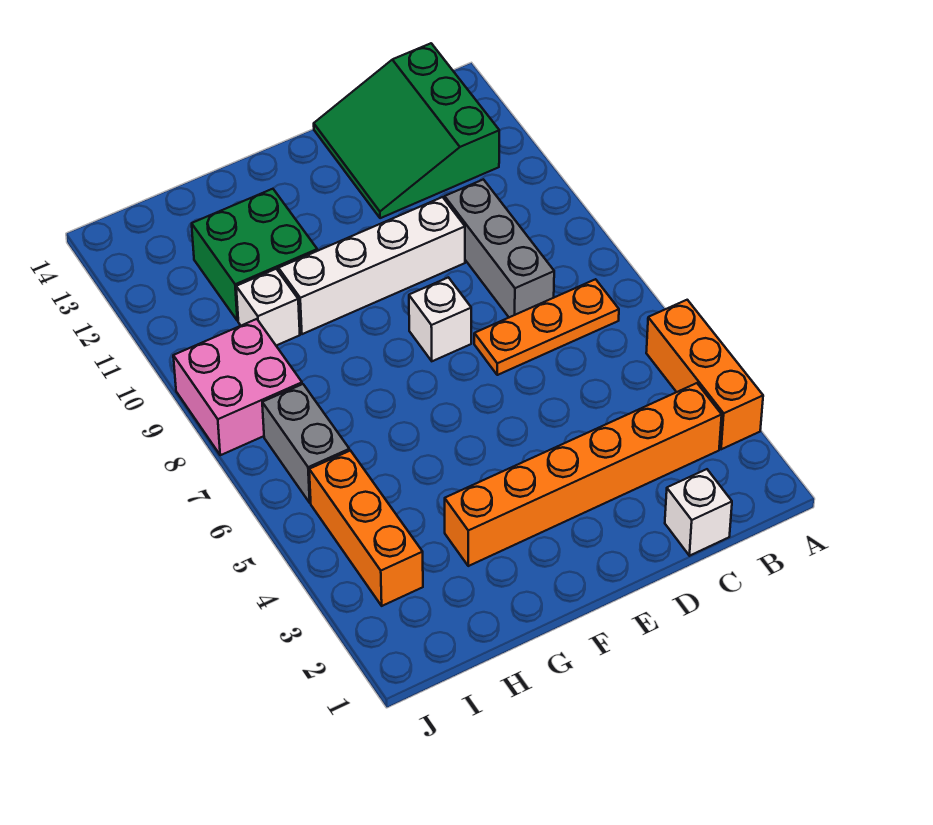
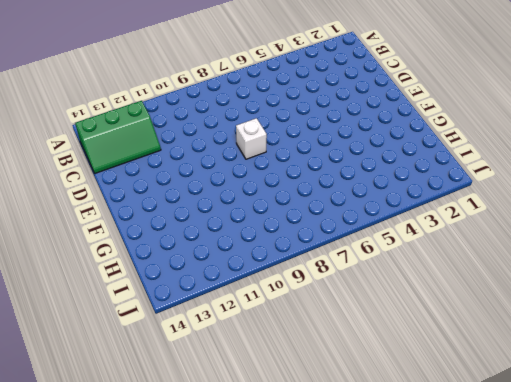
green 2x3 slope [75,101,161,173] -> green 3x3 slope [314,43,499,218]
none -> orange 1x3 brick [646,300,763,449]
none -> orange 1x6 brick [445,383,722,566]
none -> orange 1x3 plate [474,279,619,375]

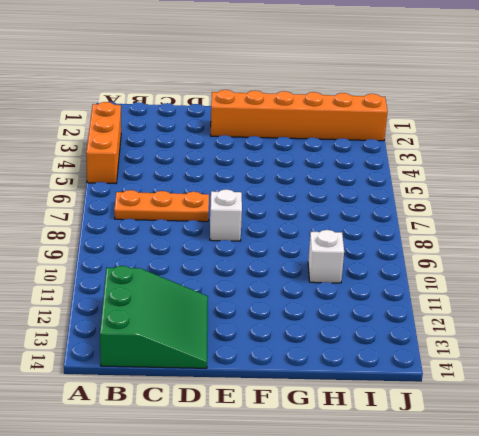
orange 1x6 brick [211,90,388,141] -> orange 1x6 brick moved to [445,383,722,566]
none -> white 1x1 brick [665,469,732,556]
none -> grey 1x3 brick [445,179,554,317]
none -> white 1x4 brick [278,197,465,334]

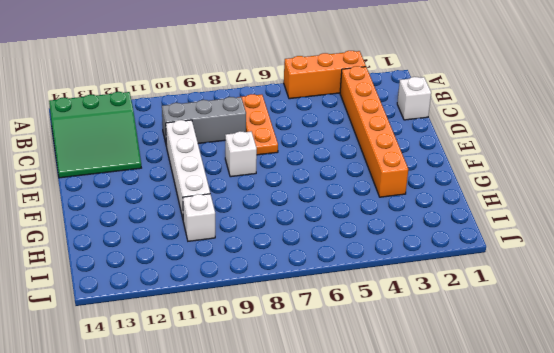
none -> green 2x2 brick [192,189,317,321]
none -> orange 1x3 brick [309,451,423,606]
none -> grey 1x2 brick [262,384,349,503]

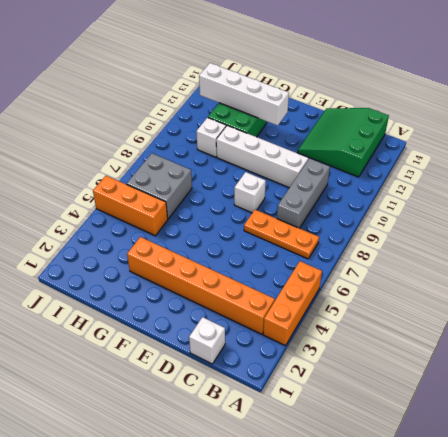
white 1x4 brick [199,63,289,125] -> none
orange 1x3 brick [93,176,168,236] -> orange 1x3 brick turned to [309,451,423,606]
grey 2x2 brick [127,153,192,219] -> grey 1x2 brick [262,384,349,503]
none -> pink 2x2 brick [173,319,302,455]

